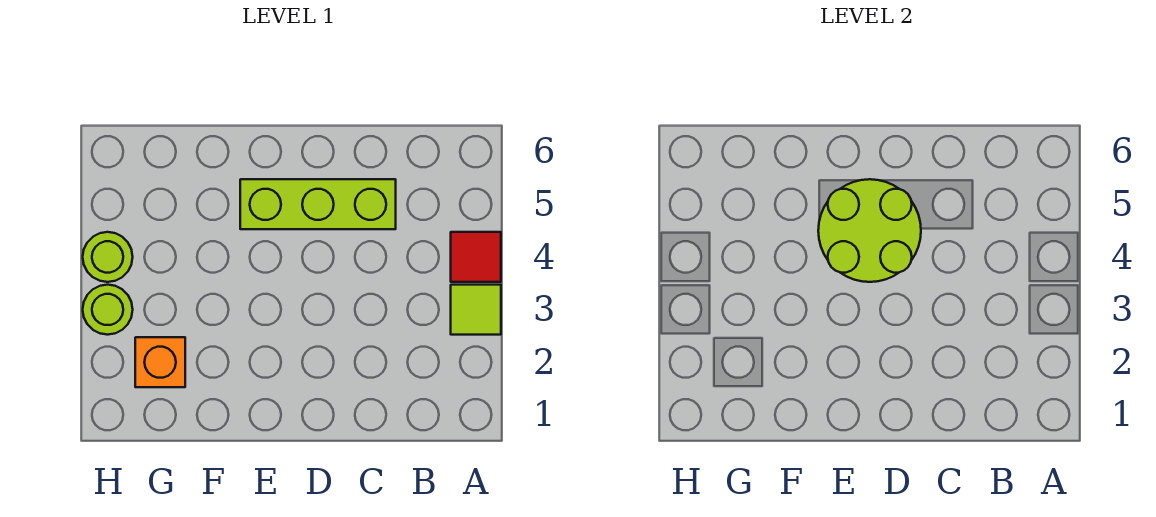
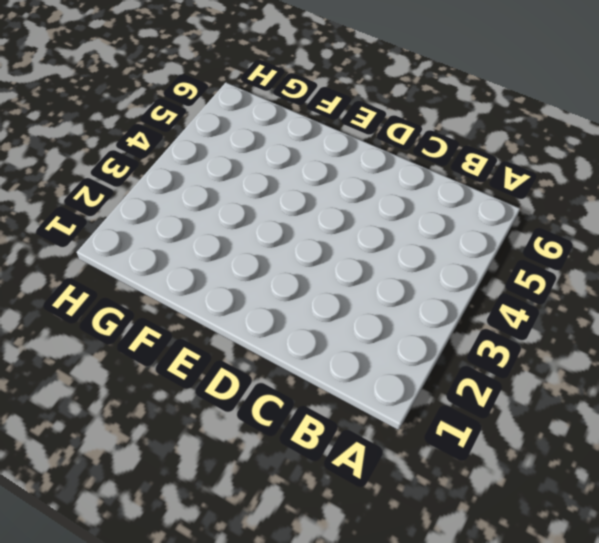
none -> lime 1x1 tile [451,285,501,335]
none -> red 1x1 tile [451,232,501,282]

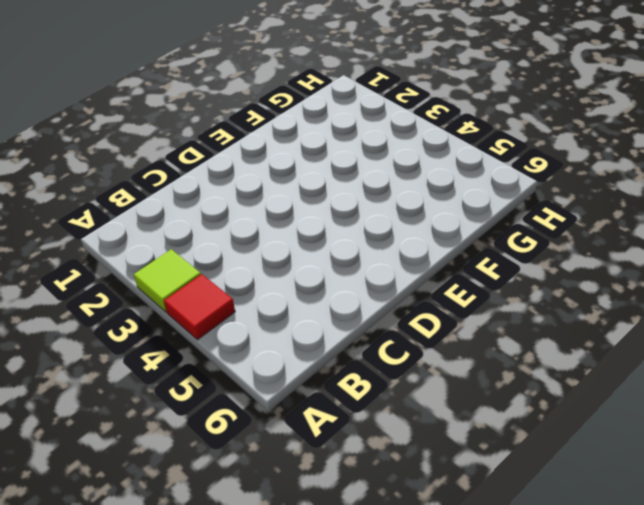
none -> lime 1x3 brick [240,179,396,229]
none -> orange 1x1 brick [135,337,185,387]

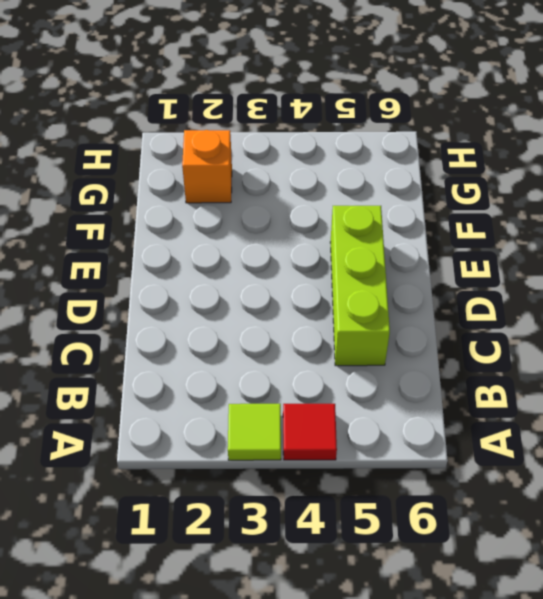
none -> lime 1x1 round brick [83,285,133,335]
none -> lime 1x1 round brick [83,232,133,282]

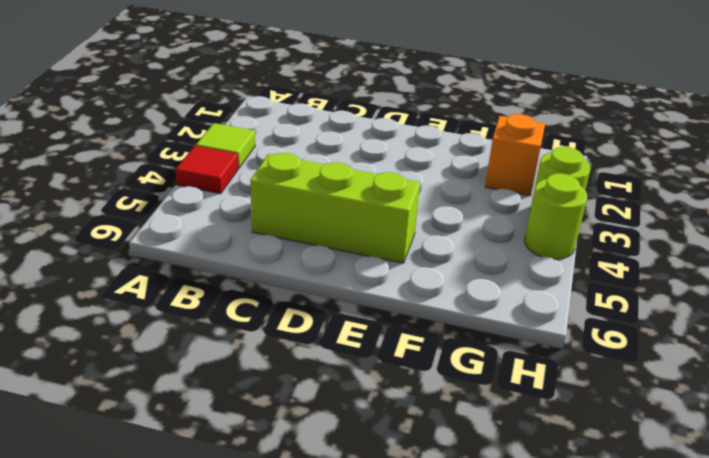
none -> lime 2x2 round brick [818,179,921,282]

